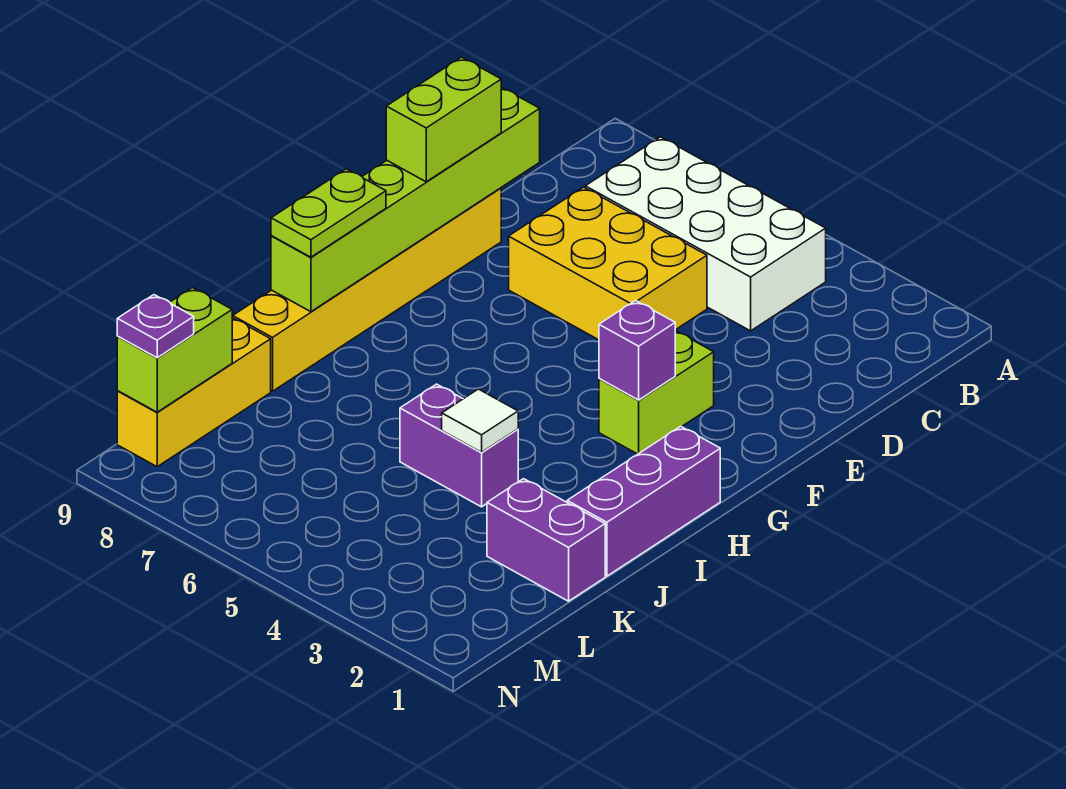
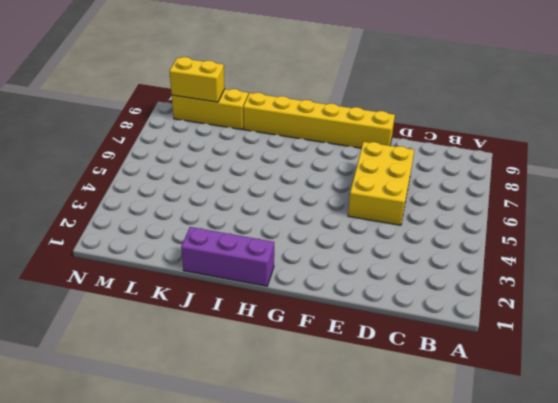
yellow 1x2 brick [170,57,225,102] -> lime 1x2 brick [117,288,232,412]
none -> white 2x4 brick [585,137,826,331]
none -> lime 1x2 brick [599,331,714,454]
none -> purple 1x2 brick [400,384,518,507]

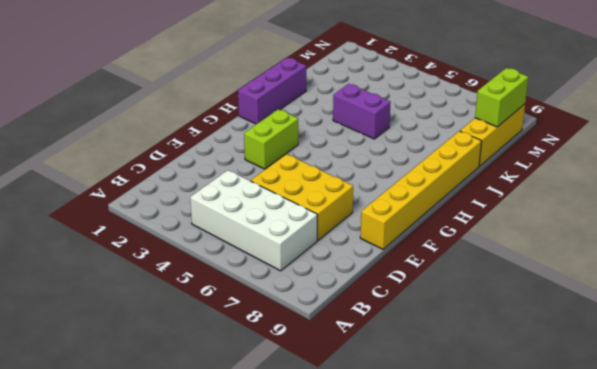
none -> purple 1x2 brick [487,479,605,601]
none -> lime 1x6 brick [271,87,540,312]
none -> purple 1x1 brick [599,301,675,400]

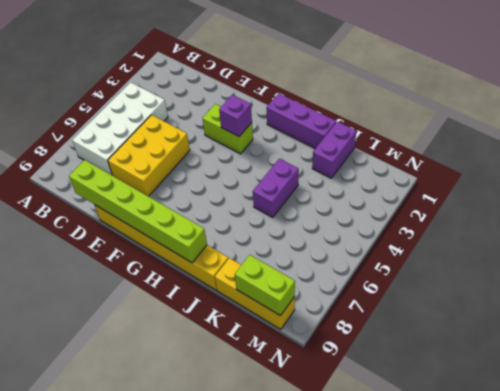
none -> white 1x1 tile [442,389,518,452]
none -> lime 1x2 brick [386,57,501,182]
none -> lime 1x2 plate [271,169,386,257]

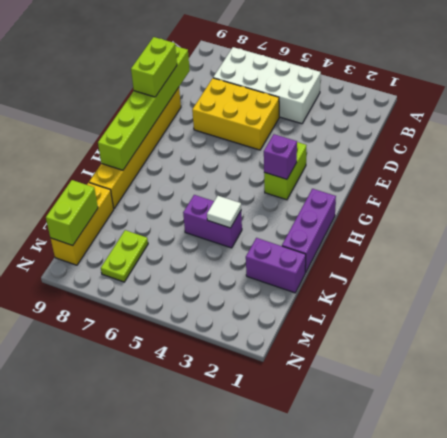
lime 1x2 plate [101,230,148,282] -> lime 1x2 plate moved to [271,169,386,257]
none -> purple 1x1 plate [117,295,194,358]

